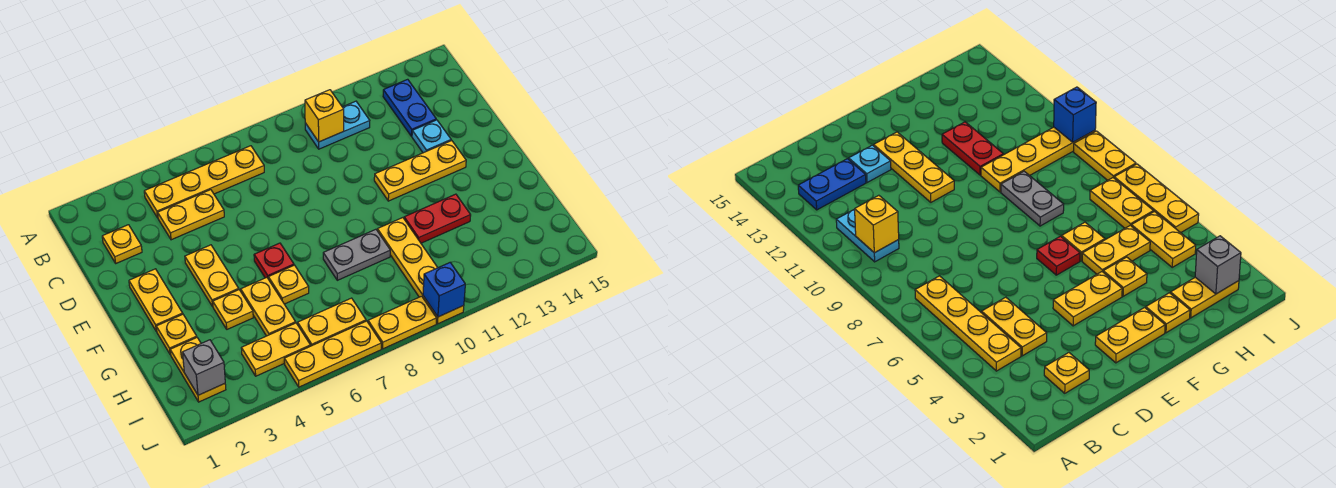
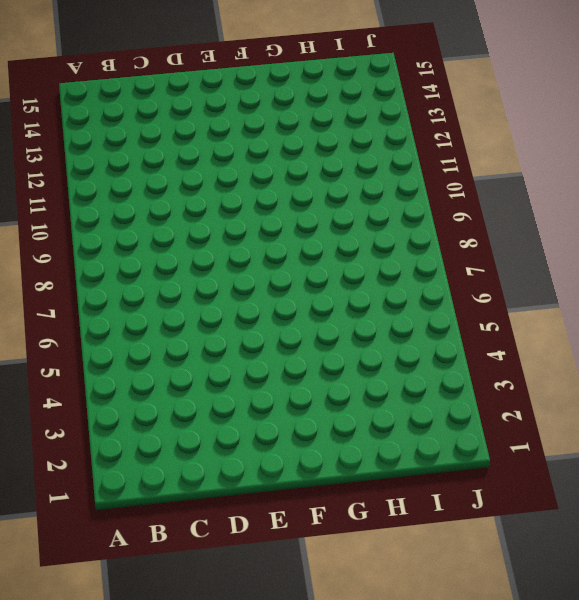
none -> yellow 1x4 plate [144,146,264,218]
none -> cyan 1x2 plate [305,101,370,149]
none -> blue 1x2 plate [383,79,436,136]

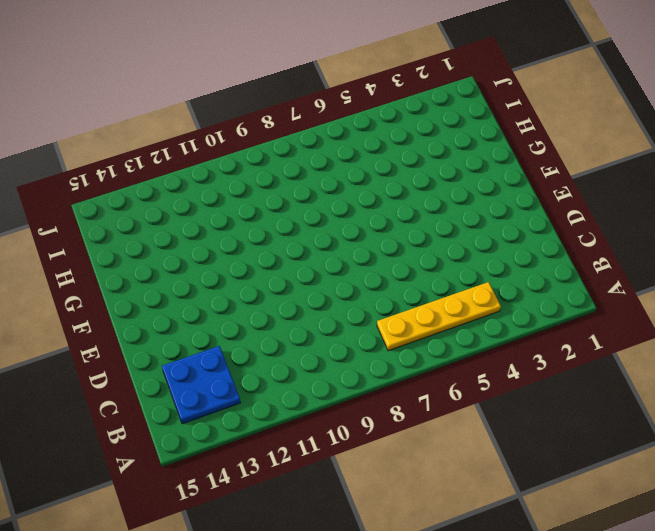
blue 2x2 plate [162,346,241,424] -> blue 1x2 plate [383,79,436,136]
none -> cyan 1x2 plate [305,101,370,149]
none -> yellow 1x1 plate [102,225,142,263]
none -> yellow 1x2 plate [158,190,224,240]

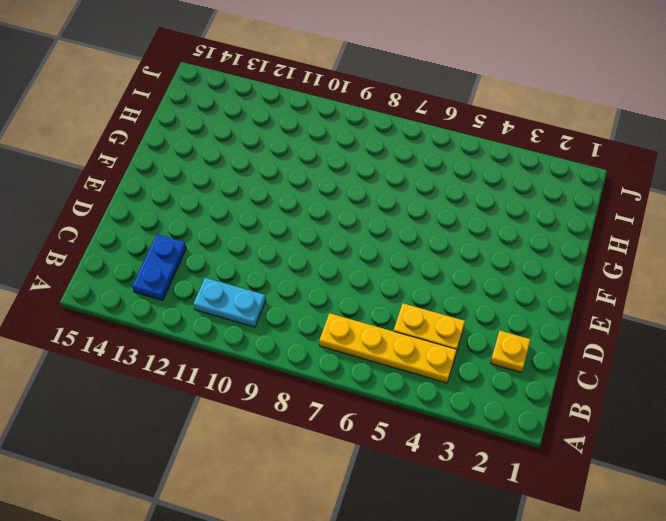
none -> cyan 1x1 plate [412,120,451,153]
none -> yellow 1x2 plate [129,269,183,331]
none -> yellow 1x2 plate [185,245,239,306]

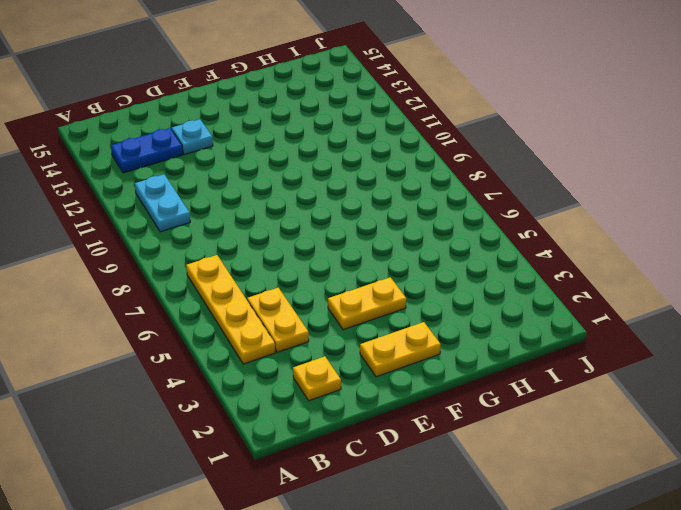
none -> yellow 1x3 plate [374,141,466,201]
none -> red 1x1 plate [254,243,294,278]
none -> yellow 1x1 plate [156,314,197,355]

